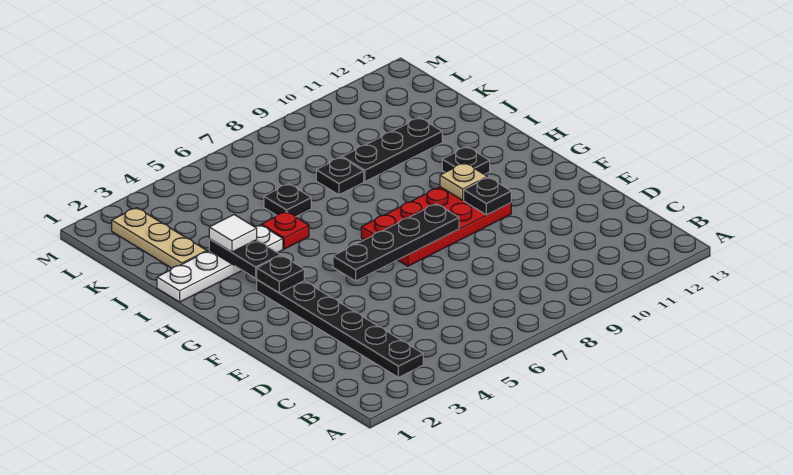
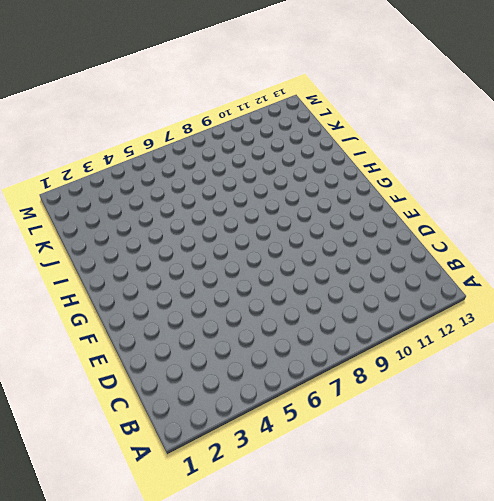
none -> black 1x6 plate [257,280,423,377]
none -> red 2x4 plate [361,187,511,266]
none -> black 1x1 plate [442,147,490,174]

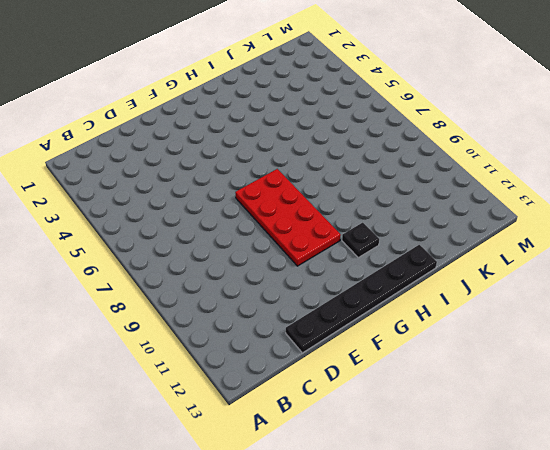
black 1x6 plate [286,245,437,353] -> black 1x6 plate moved to [257,280,423,377]
none -> white 1x4 plate [157,225,283,302]
none -> red 1x1 plate [262,211,309,249]
none -> tan 1x3 plate [112,208,207,268]

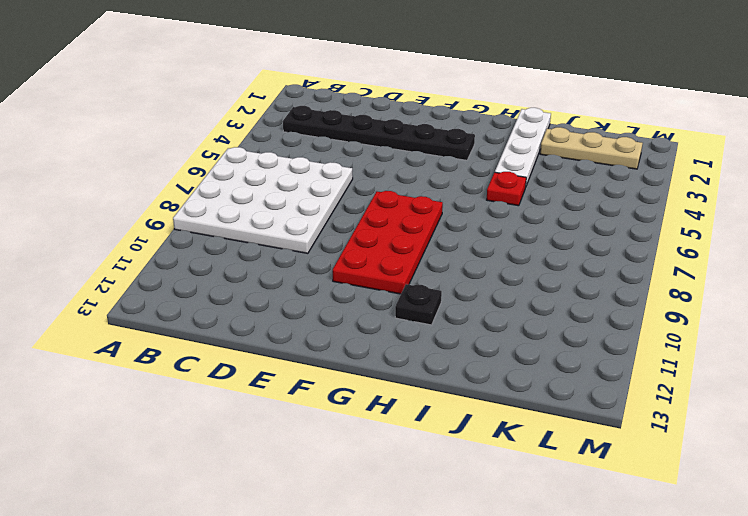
white 4x4 plate [173,147,353,253] -> none
none -> black 1x1 plate [264,184,311,217]
none -> black 1x1 plate [316,157,364,195]
none -> black 1x3 plate [342,118,442,182]

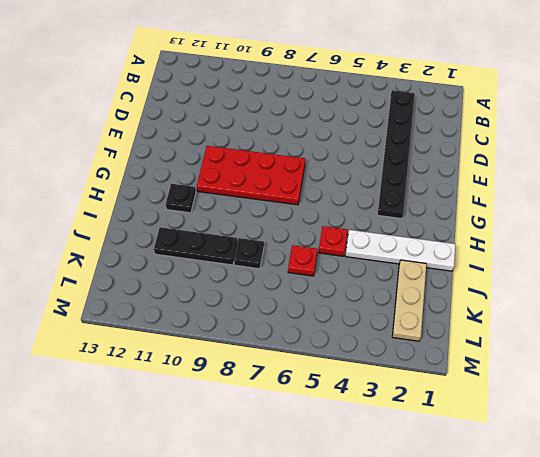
red 1x1 plate [288,245,317,276] -> black 1x1 plate [264,184,311,217]
none -> black 1x4 plate [333,204,459,281]
none -> black 1x1 plate [464,177,511,215]
none -> black 1x1 plate [257,255,304,293]

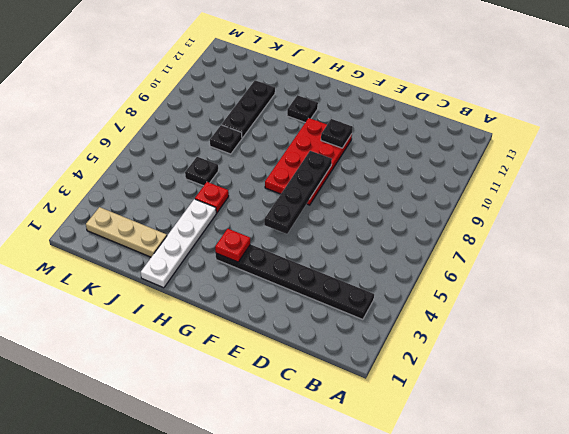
red 1x1 plate [215,229,250,262] -> black 1x1 plate [257,255,304,293]
none -> tan 1x1 plate [440,163,487,200]
none -> black 1x2 plate [209,239,281,278]
none -> white 1x1 tile [209,215,257,252]

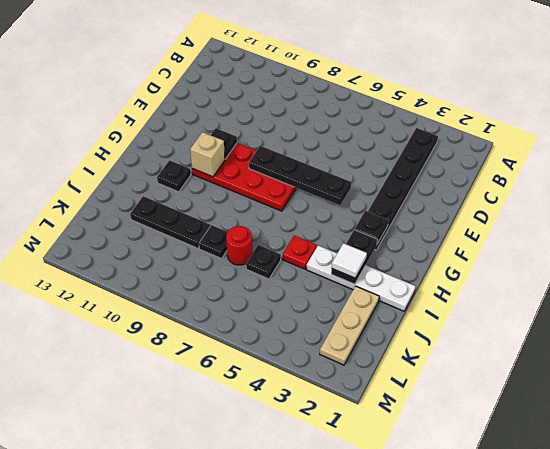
tan 1x1 brick [190,132,225,177] -> tan 1x1 plate [440,163,487,200]
red 1x1 round brick [226,226,253,265] -> none

